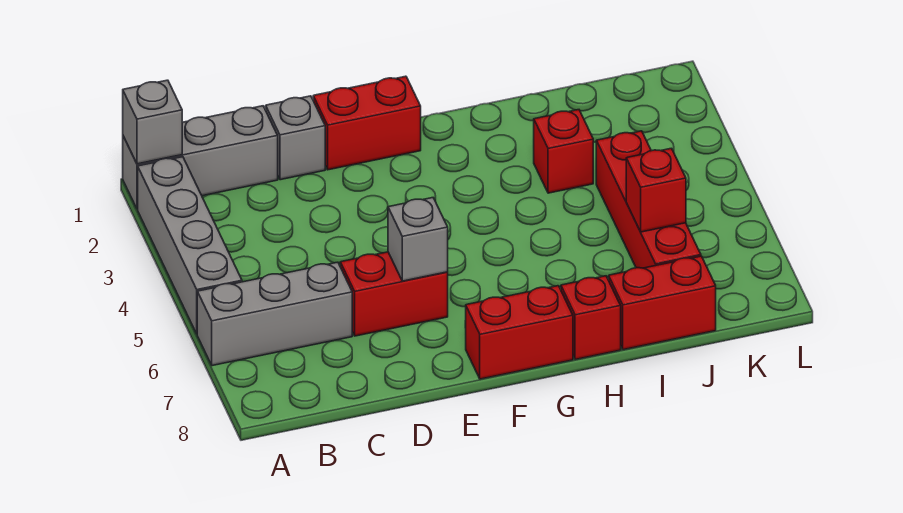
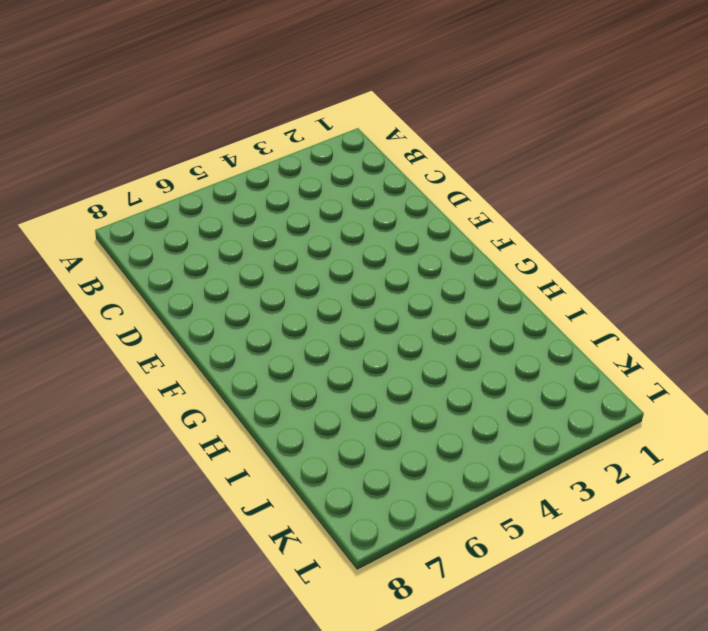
none -> grey 1x3 brick [123,106,278,209]
none -> grey 1x4 brick [138,157,242,334]
none -> grey 1x3 brick [197,262,352,366]

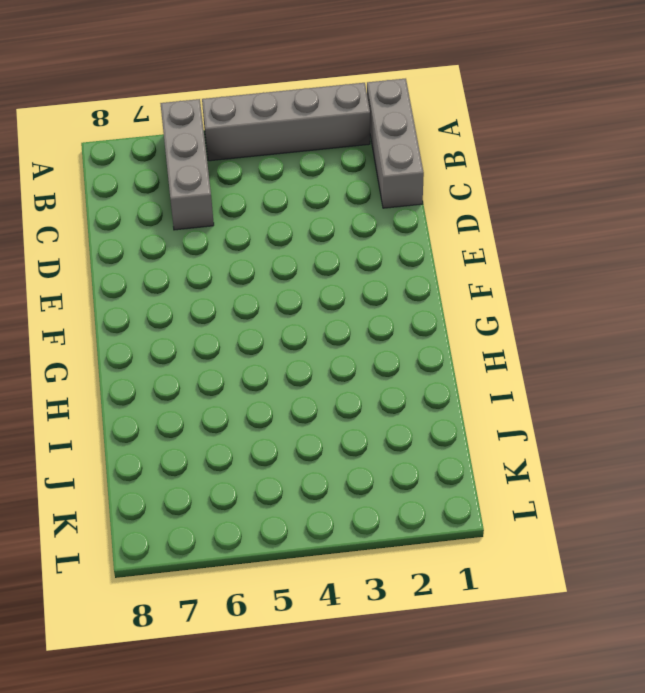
none -> grey 1x1 brick [266,96,325,180]
none -> red 1x2 brick [340,252,448,336]
none -> red 1x2 brick [313,76,421,170]

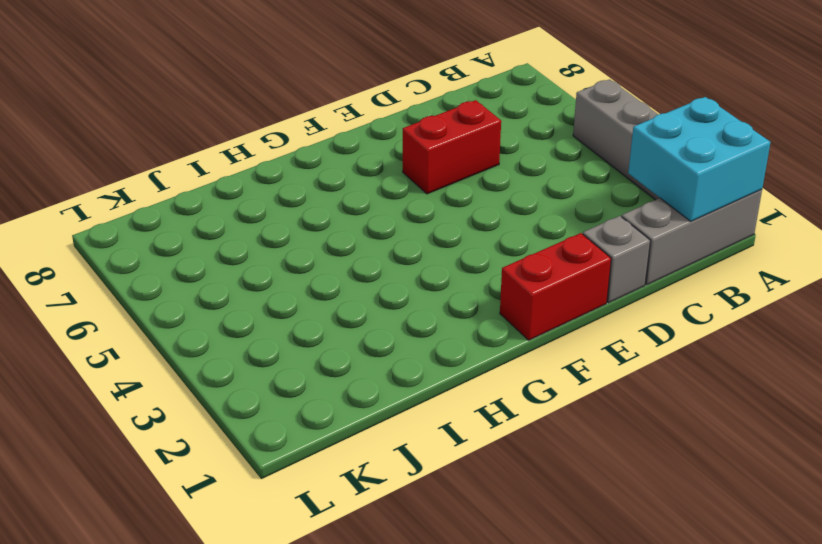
cyan 2x2 brick [628,97,771,221] -> grey 1x1 brick [123,80,182,164]
none -> grey 1x3 brick [197,262,352,366]
none -> red 1x2 brick [466,286,573,379]
none -> red 1x1 brick [561,276,621,360]

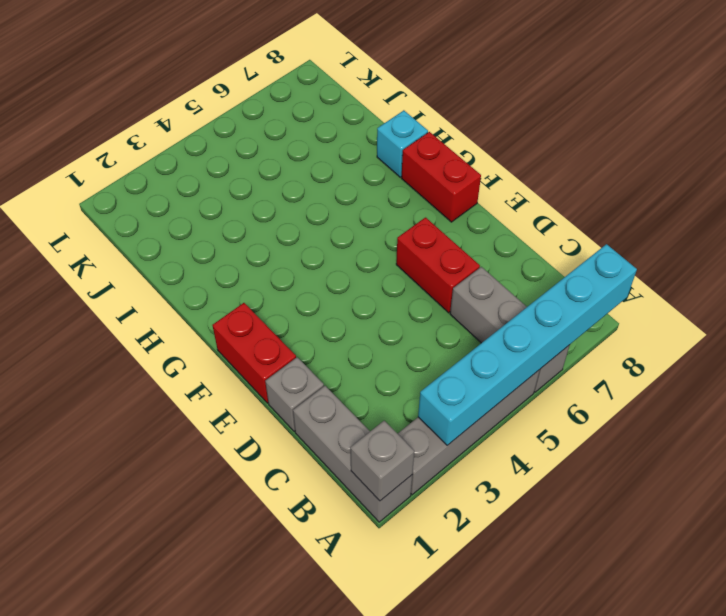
cyan 1x6 brick [418,244,637,445] -> none
cyan 1x1 brick [377,110,428,177] -> red 1x1 brick [561,276,621,360]
none -> red 1x1 brick [534,110,593,193]
none -> red 1x2 brick [609,256,716,350]
none -> red 1x4 brick [596,131,701,268]

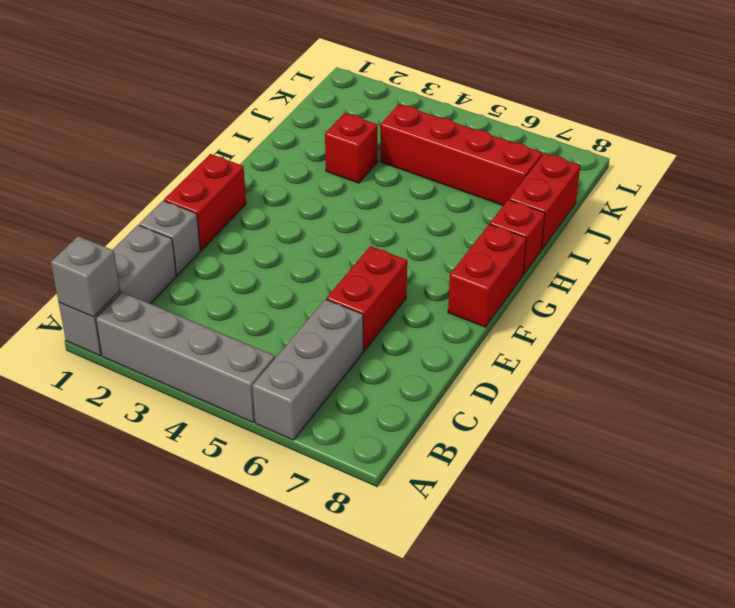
none -> grey 1x1 brick [388,198,448,281]
none -> red 1x1 brick [626,148,686,232]

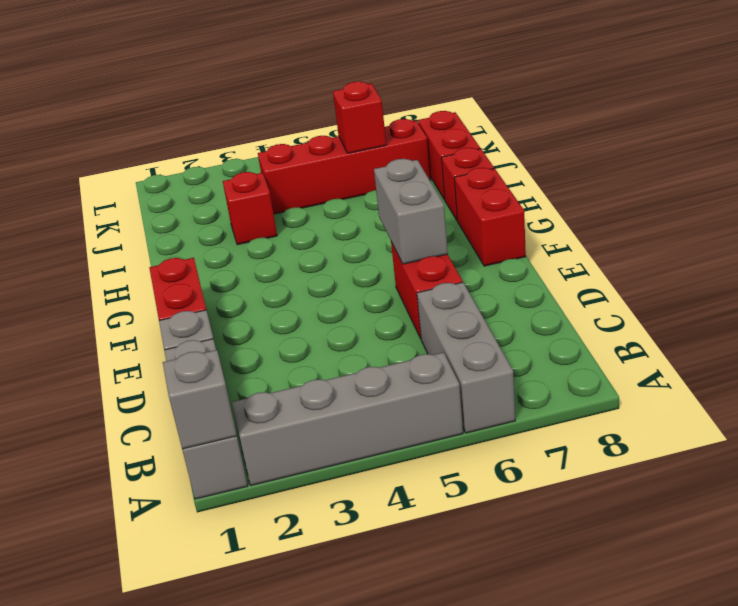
grey 1x2 brick [374,159,448,264] -> grey 1x1 brick [388,198,448,281]

